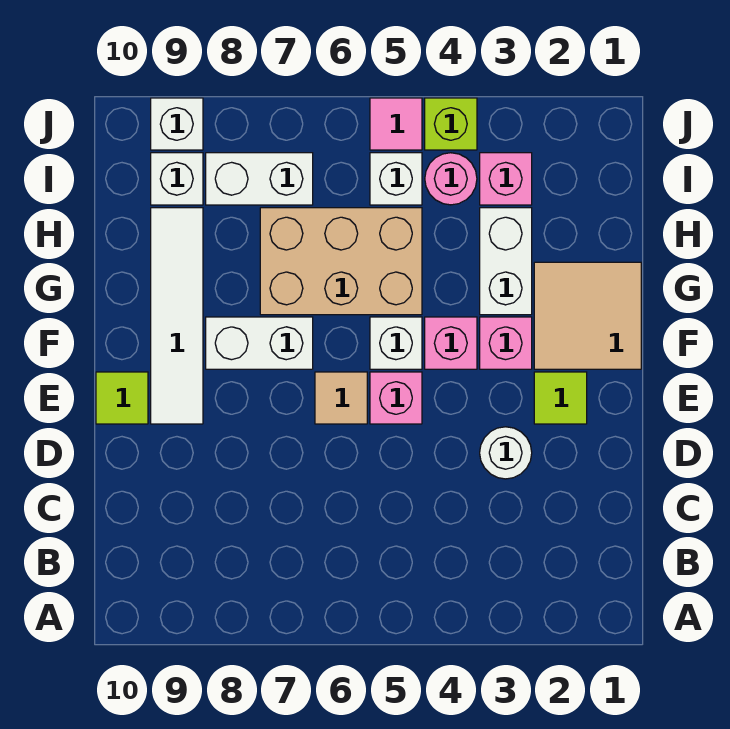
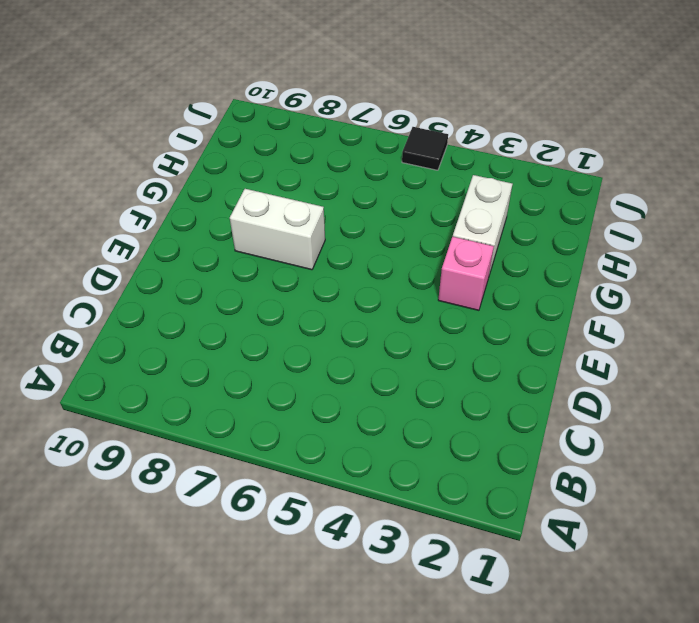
black 1x1 tile [402,127,448,170] -> pink 1x1 tile [370,98,422,150]
none -> white 1x1 round brick [480,427,532,479]
none -> lime 1x1 tile [534,372,587,424]
none -> pink 1x1 brick [370,372,422,424]

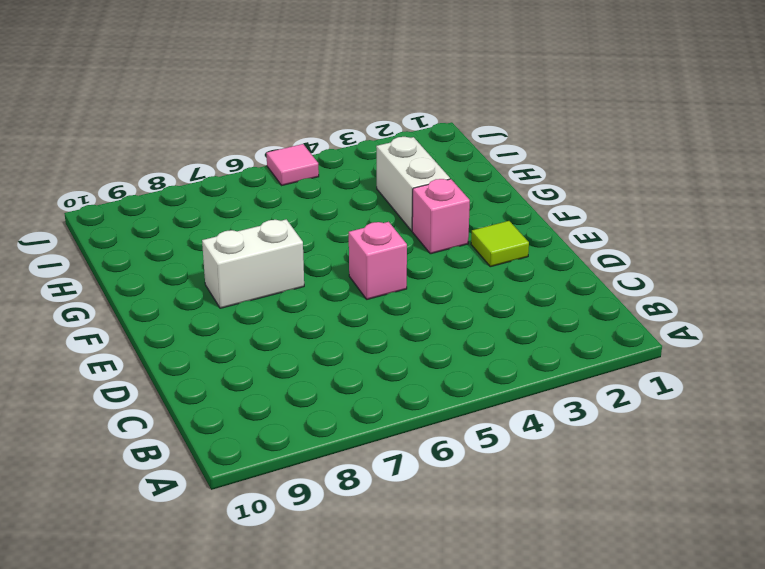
none -> white 1x1 round brick [480,427,532,479]
none -> tan 1x1 tile [315,372,367,424]
none -> white 1x4 tile [151,208,203,424]

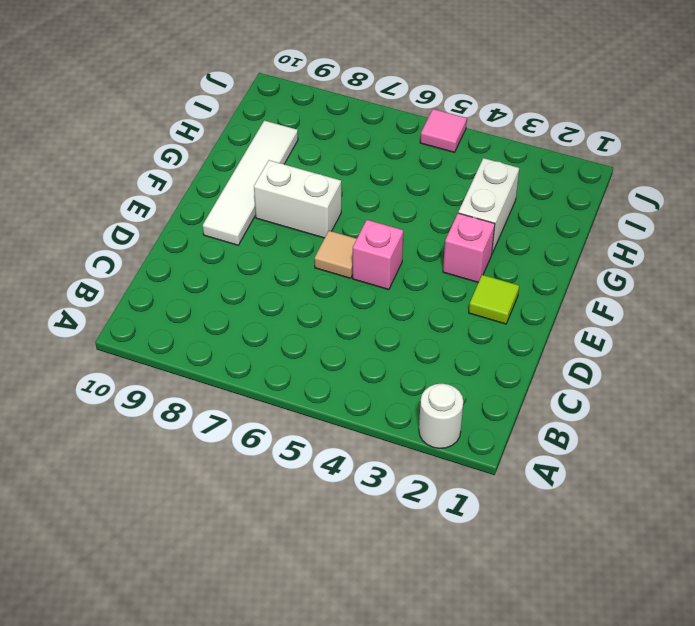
white 1x1 round brick [419,384,463,448] -> white 1x1 round brick moved to [480,427,532,479]
none -> lime 1x1 tile [96,372,148,424]
none -> tan 2x2 tile [534,262,641,369]
none -> pink 1x1 brick [425,317,477,369]

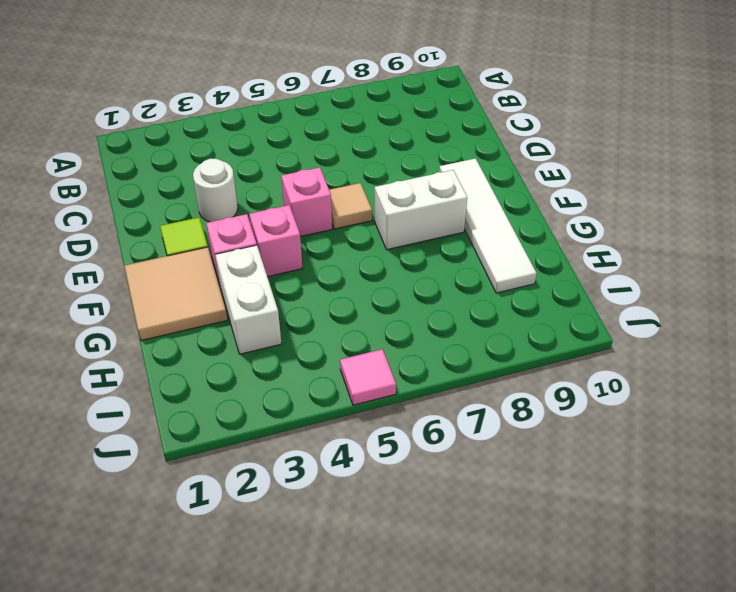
none -> lime 1x1 tile [96,372,148,424]
none -> white 1x1 brick [370,317,422,369]
none -> tan 2x3 brick [260,208,422,315]

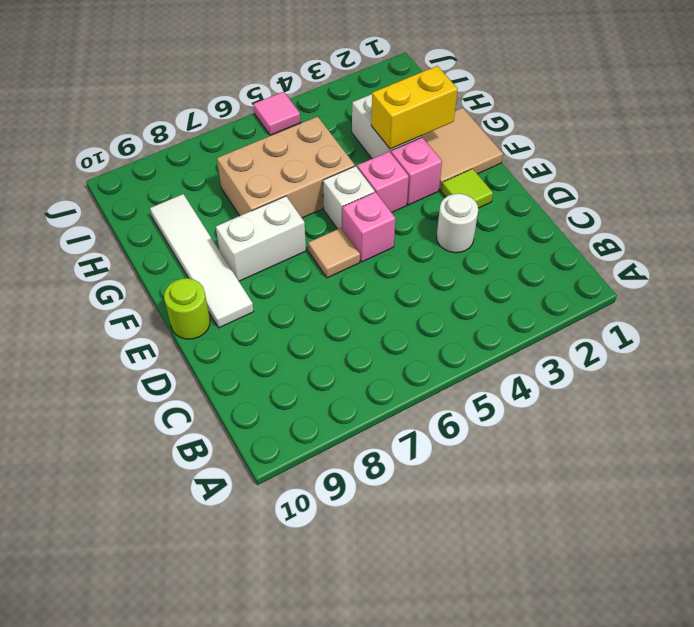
lime 1x1 round brick [164,278,210,339] -> lime 1x1 tile [96,372,148,424]
yellow 1x2 brick [371,66,458,149] -> none
none -> pink 1x1 brick [480,153,532,205]
none -> pink 1x1 round brick [425,153,477,205]
none -> white 1x1 brick [370,153,422,205]

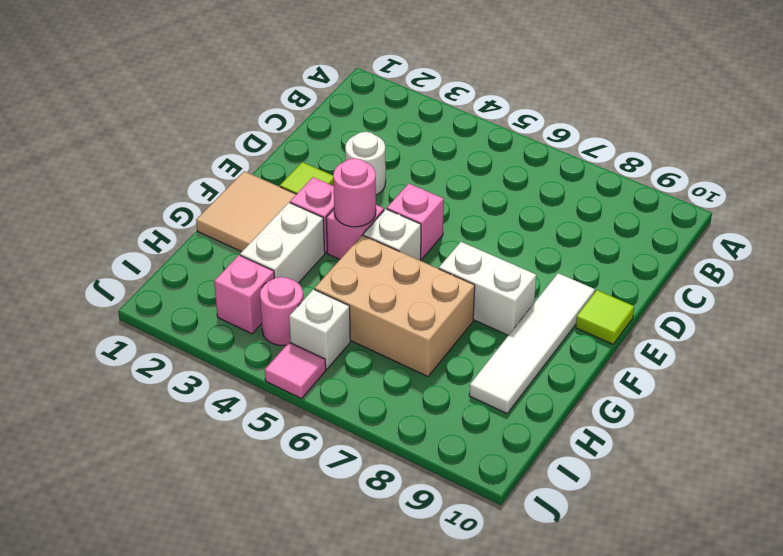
pink 1x1 round brick [333,158,376,227] -> none
none -> tan 1x1 tile [315,372,367,424]
none -> white 1x2 brick [206,153,313,205]
none -> white 1x1 brick [151,153,203,205]

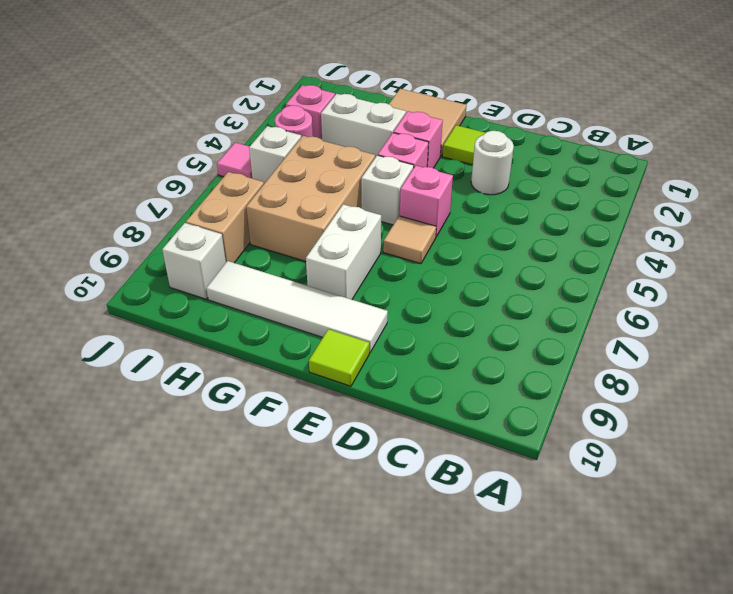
tan 1x2 brick [186,172,264,263] -> white 1x2 brick [206,153,313,205]
none -> lime 1x1 brick [425,98,477,150]
none -> white 1x1 brick [151,98,203,150]

